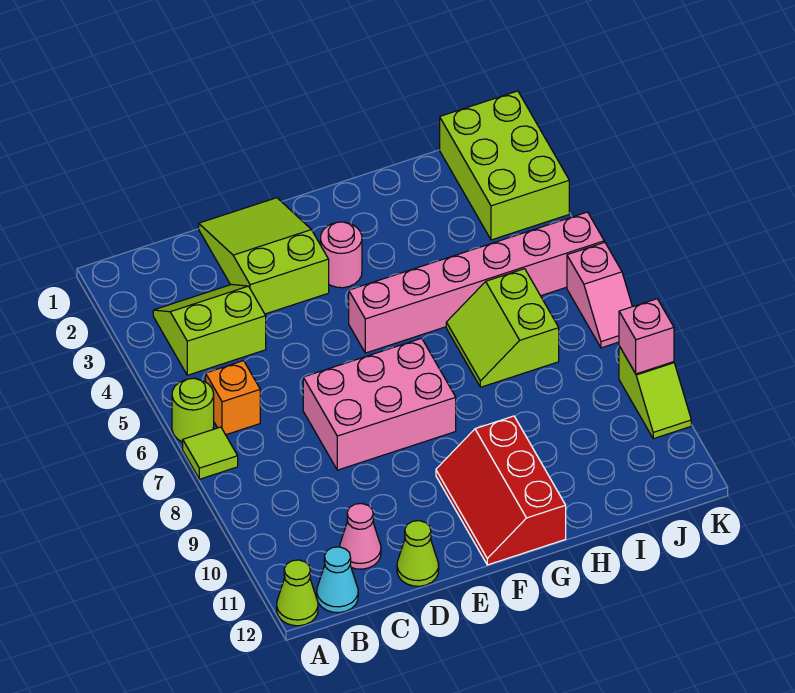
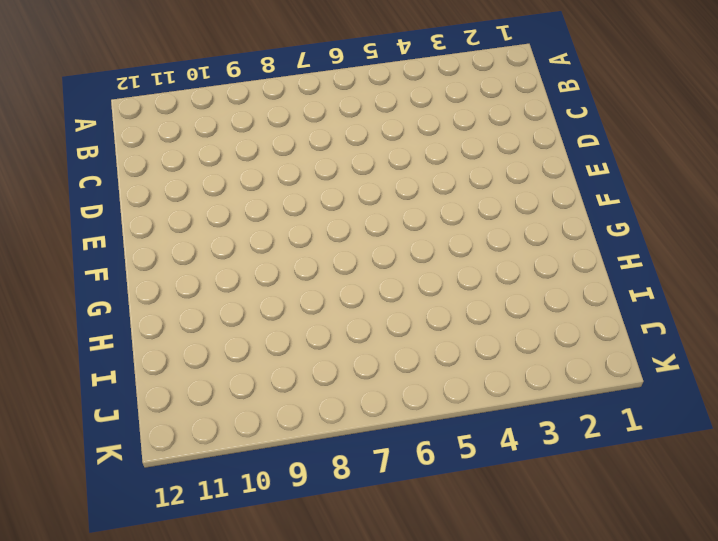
none -> lime 1x1 round brick [172,378,214,442]
none -> lime 1x1 tile [183,427,238,479]
none -> lime 1x1 cone [277,560,318,626]

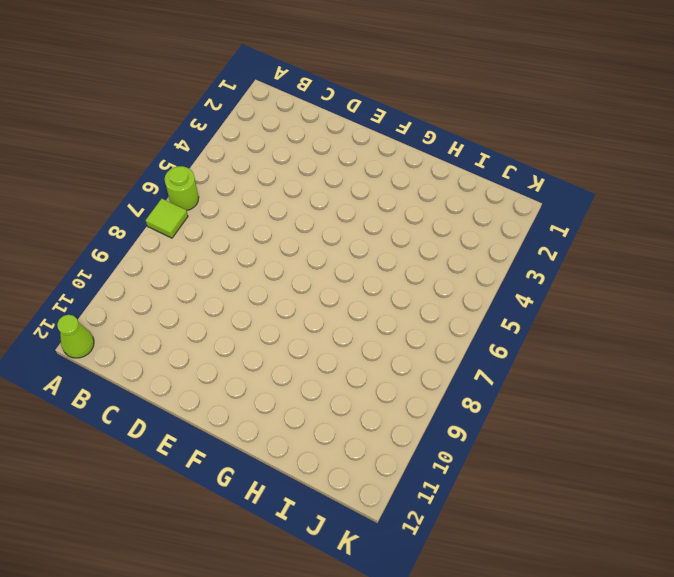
none -> lime 2x2 slope [153,284,266,375]
none -> orange 1x1 brick [206,361,260,435]
none -> cyan 1x1 cone [317,547,358,613]

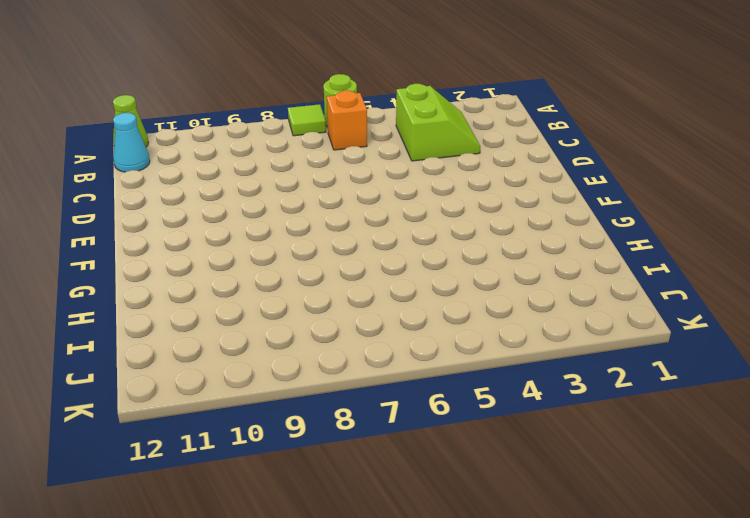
none -> pink 1x1 cone [340,503,381,569]
none -> lime 2x3 slope [199,198,329,314]
none -> pink 2x3 brick [303,338,456,470]

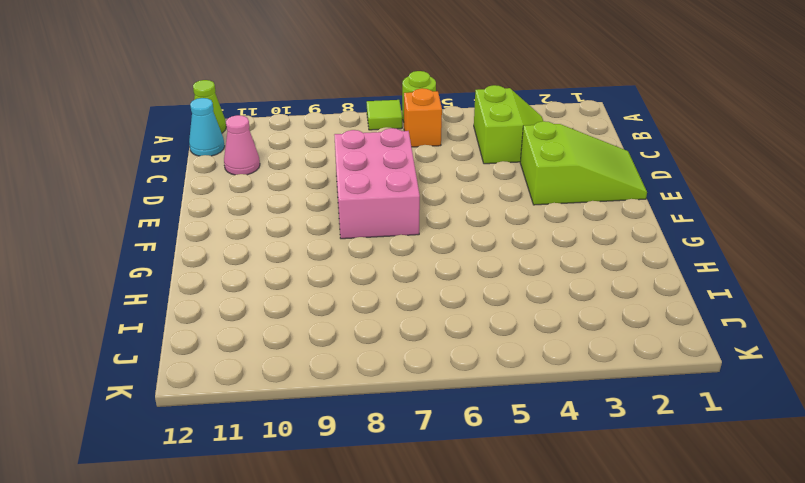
none -> lime 1x1 cone [397,521,439,586]
none -> pink 1x1 round brick [321,222,362,288]
none -> pink 1x6 brick [349,212,604,353]

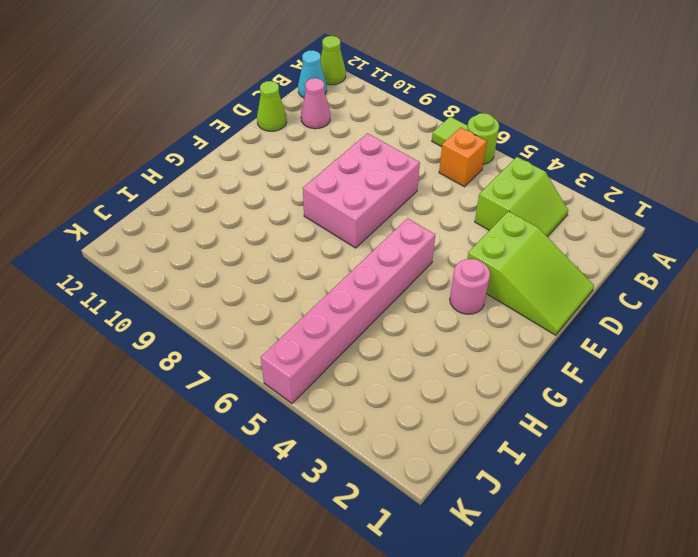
none -> red 2x3 slope [436,416,566,565]
none -> lime 2x2 slope [446,269,559,387]
none -> lime 2x3 brick [440,91,569,240]

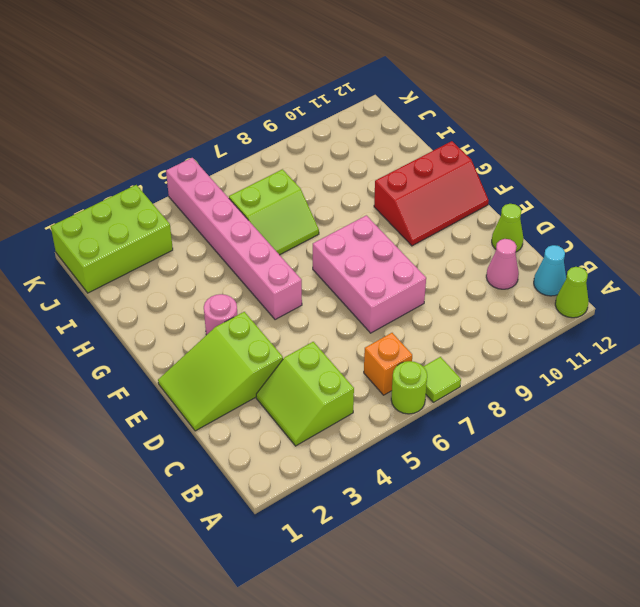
none -> pink 1x2 slope [567,242,632,348]
none -> lime 1x2 slope [619,346,691,439]
none -> pink 1x1 brick [619,299,674,374]

